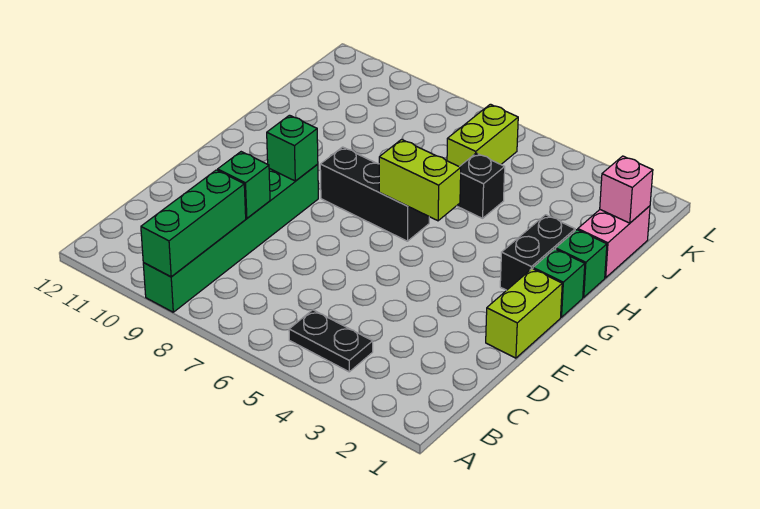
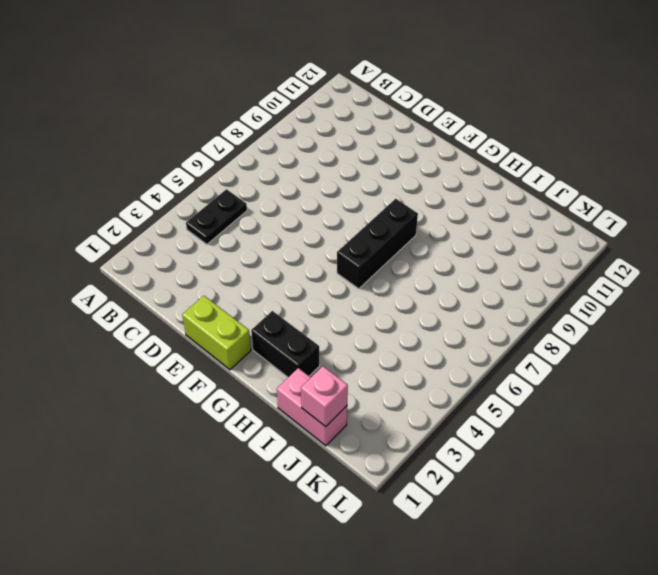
none -> green 1x6 brick [143,164,318,312]
none -> green 1x1 brick [533,249,585,317]
none -> green 1x1 brick [556,230,607,297]

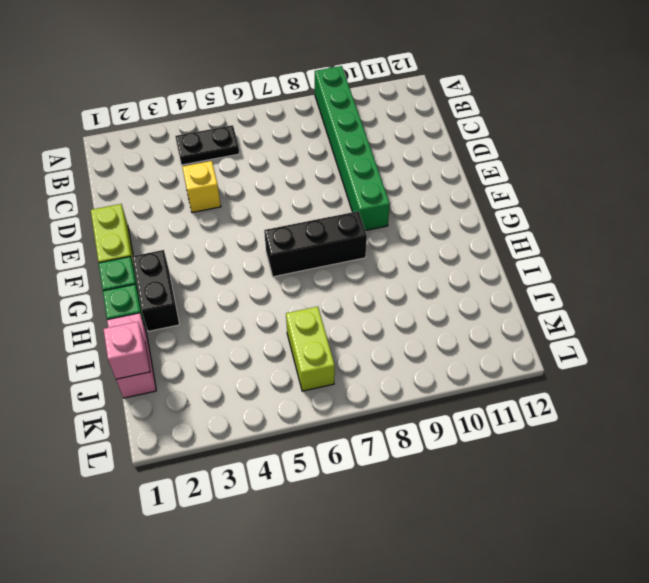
yellow 1x1 brick [182,161,221,213] -> none
none -> black 1x1 brick [457,153,505,218]
none -> green 1x3 brick [141,170,246,277]
none -> green 1x1 brick [218,152,270,218]

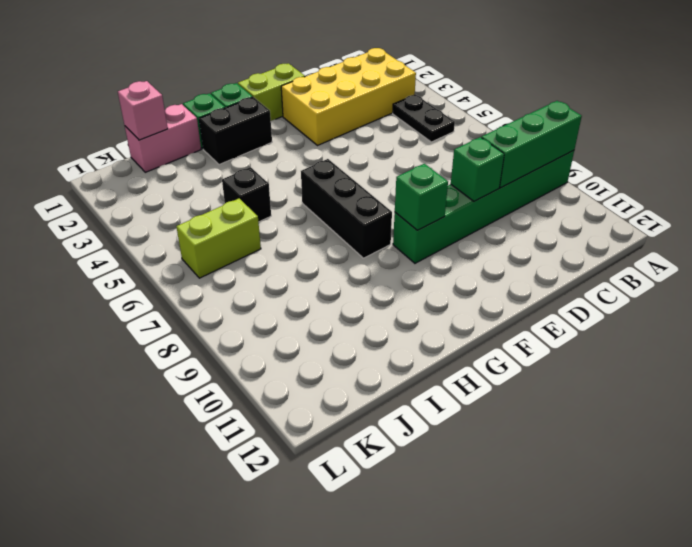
yellow 2x4 brick [281,48,416,146] -> none
none -> lime 1x2 brick [379,140,461,221]

